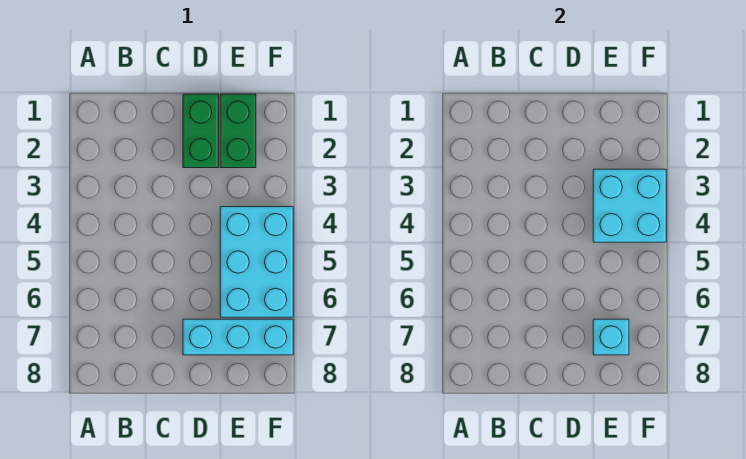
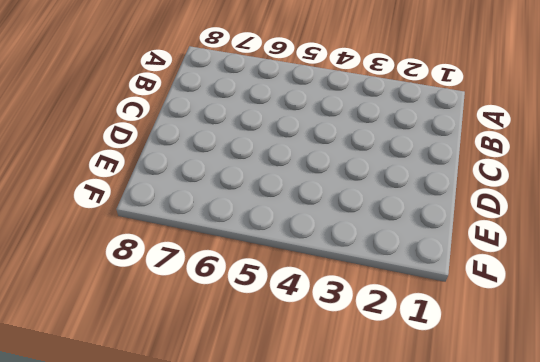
none -> green 1x2 brick [183,94,219,168]
none -> cyan 1x3 brick [183,319,293,355]

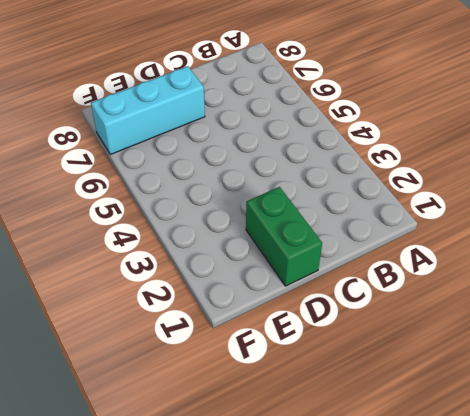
none -> green 1x2 brick [220,94,256,168]
none -> cyan 2x3 brick [220,207,293,317]

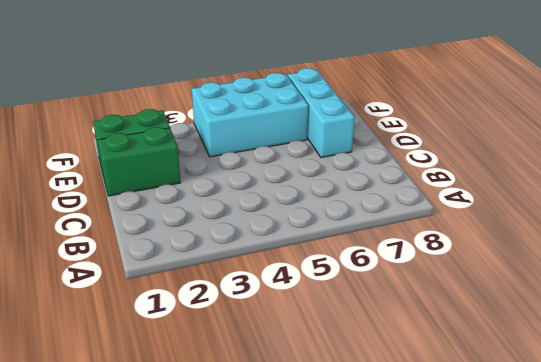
none -> cyan 2x2 brick [593,169,666,242]
none -> cyan 1x1 brick [593,319,629,355]

